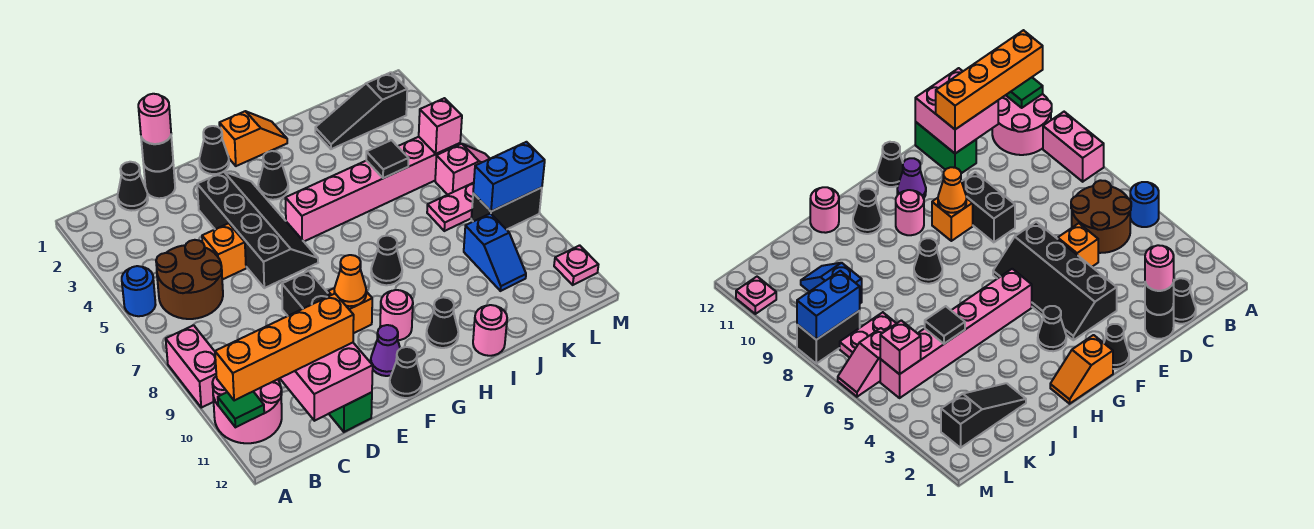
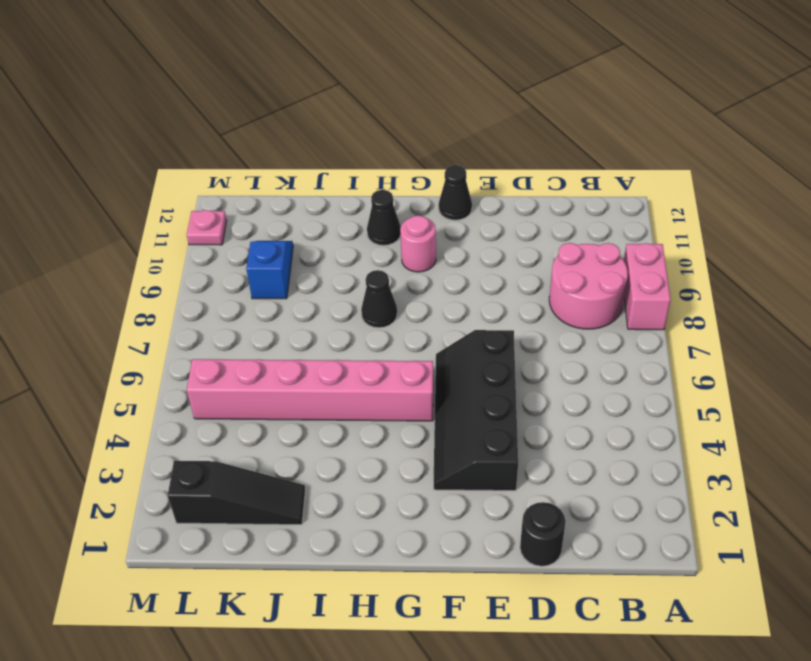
pink 2x2 round brick [549,243,628,329] -> pink 2x2 round brick moved to [212,377,282,443]
none -> blue 1x1 round brick [122,266,156,316]
none -> brown 2x2 round brick [156,240,223,319]
none -> black 1x1 cone [118,162,148,211]
none -> orange 1x1 brick [202,223,246,280]

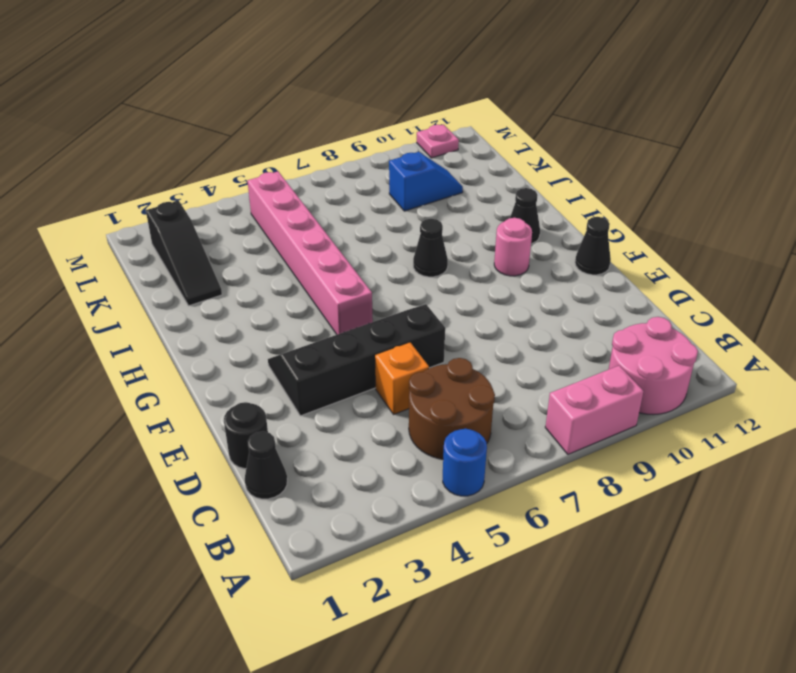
none -> green 1x2 brick [329,392,372,432]
none -> black 1x2 brick [282,271,330,316]
none -> black 1x1 cone [199,126,229,174]
none -> orange 1x1 brick [328,288,372,333]

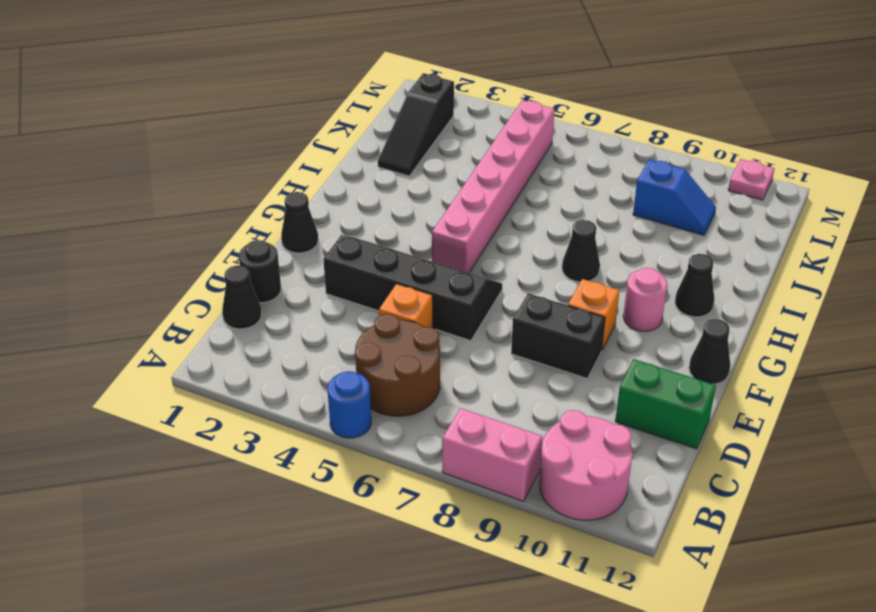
none -> purple 1x1 cone [371,325,400,376]
none -> orange 1x2 slope [219,111,287,166]
none -> black 1x1 cone [258,151,288,200]
none -> pink 1x1 round brick [473,305,507,356]

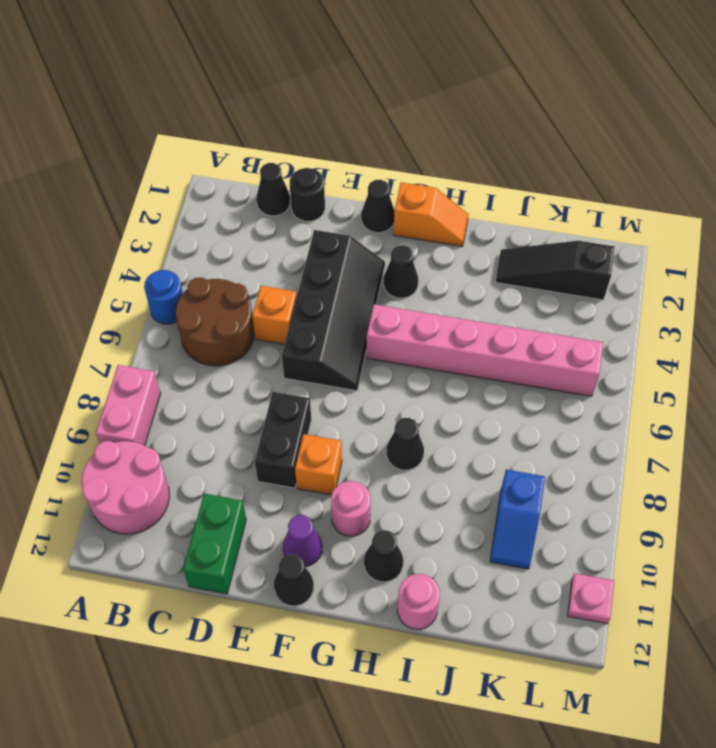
none -> pink 1x2 plate [427,183,474,231]
none -> pink 1x2 slope [435,144,490,195]
none -> black 1x2 brick [471,187,542,230]
none -> green 1x1 tile [218,392,264,427]

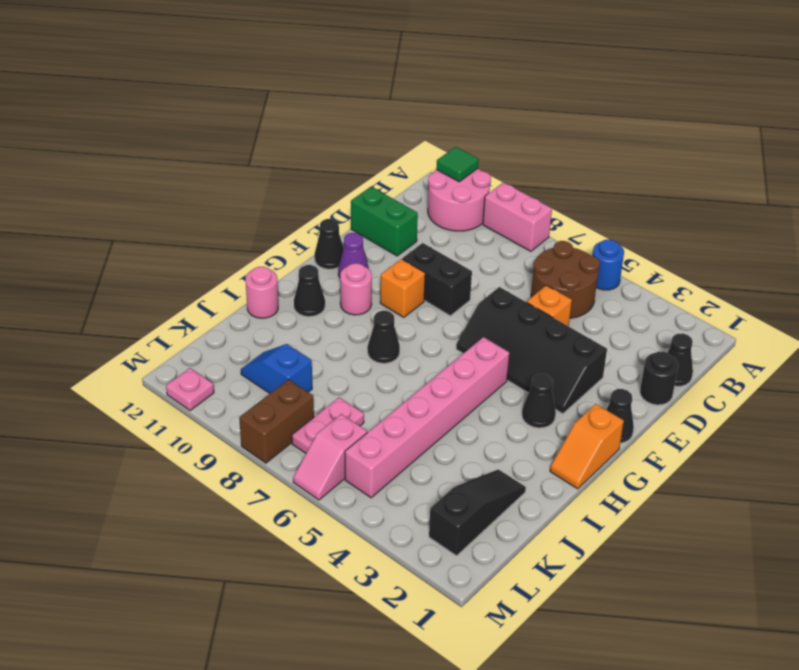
brown 1x2 brick [239,379,314,463] -> black 1x2 brick [471,187,542,230]
none -> pink 2x2 brick [280,343,373,421]
none -> black 1x1 round brick [141,136,173,172]
none -> orange 1x1 cone [334,255,366,306]
none -> black 1x1 tile [366,140,409,178]

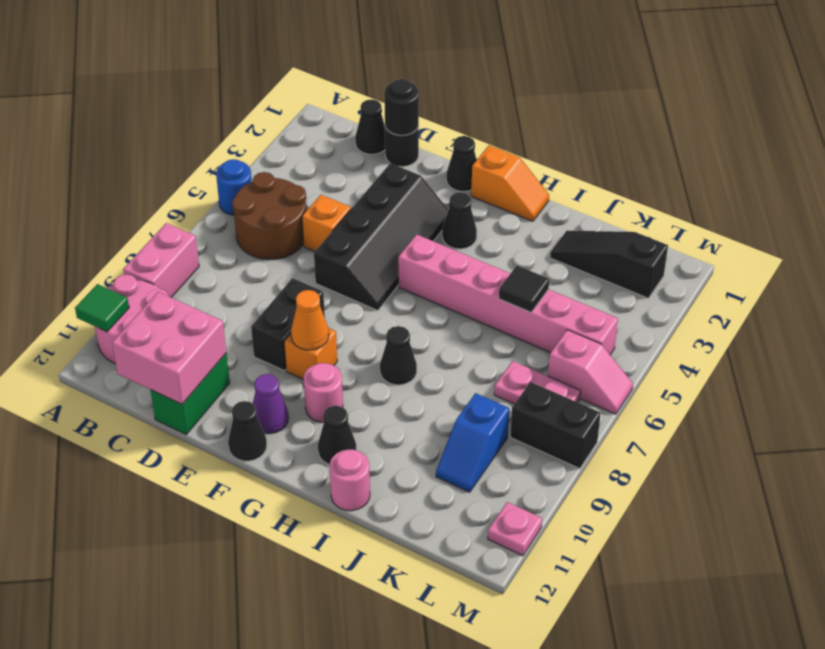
none -> pink 1x1 brick [419,98,462,154]
none -> blue 1x2 brick [473,142,545,211]
none -> orange 1x4 brick [215,294,354,401]
none -> pink 1x1 round brick [138,94,171,144]

